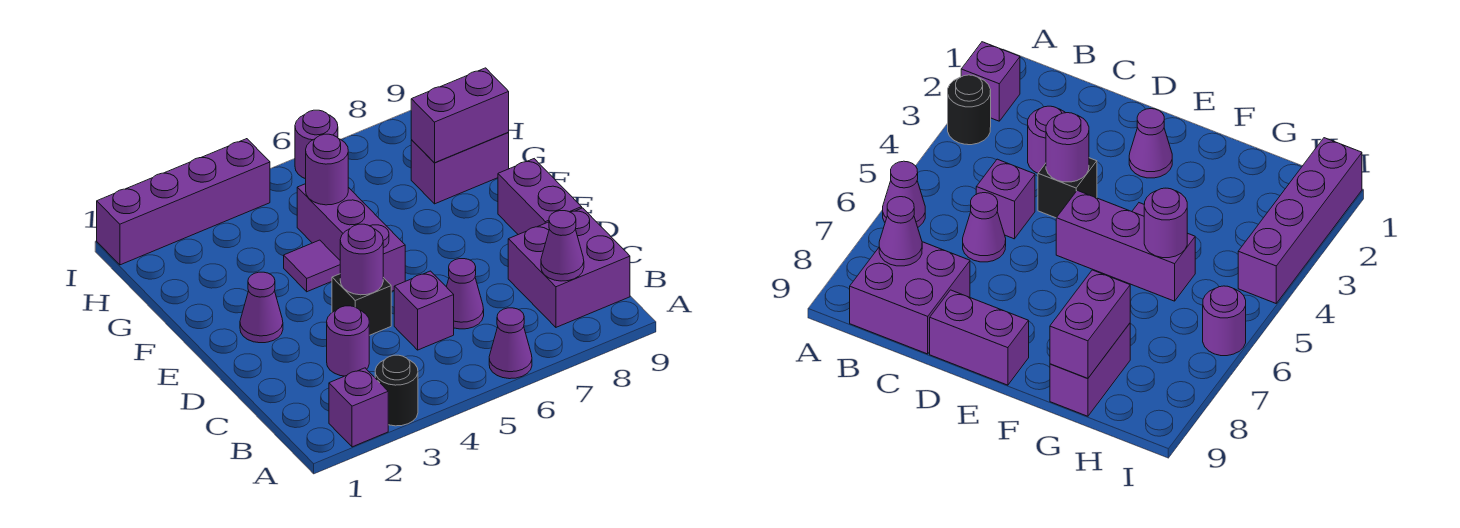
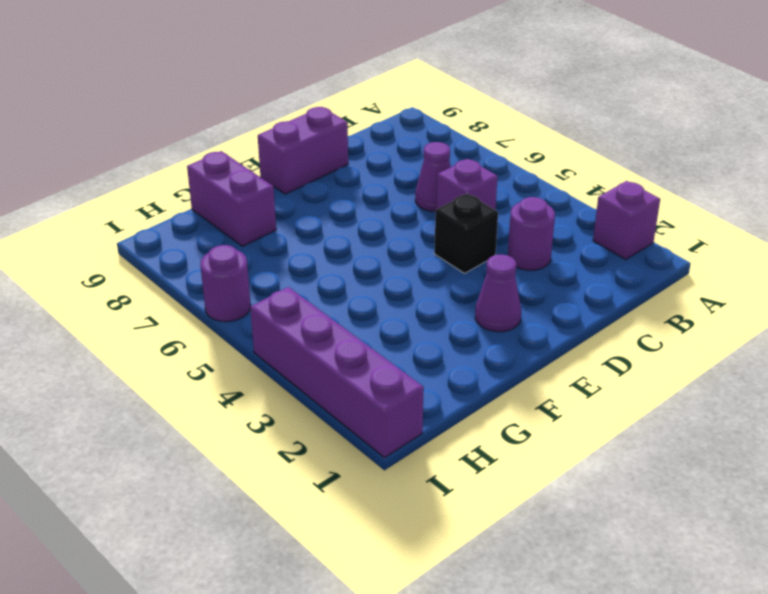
none -> black 1x1 round brick [375,355,418,426]
none -> purple 1x1 cone [489,308,532,379]
none -> purple 2x2 brick [508,208,630,327]

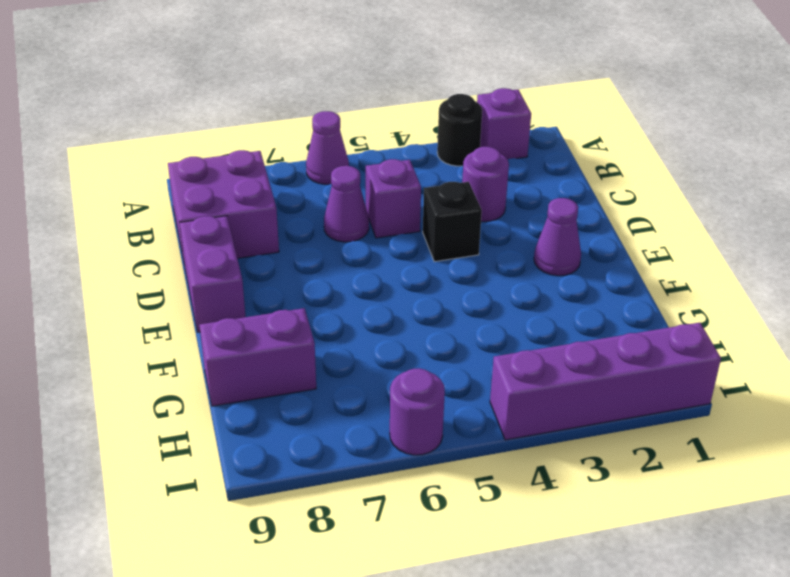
none -> purple 1x3 brick [297,184,405,291]
none -> purple 1x1 tile [284,240,340,292]
none -> purple 1x1 cone [541,211,584,281]

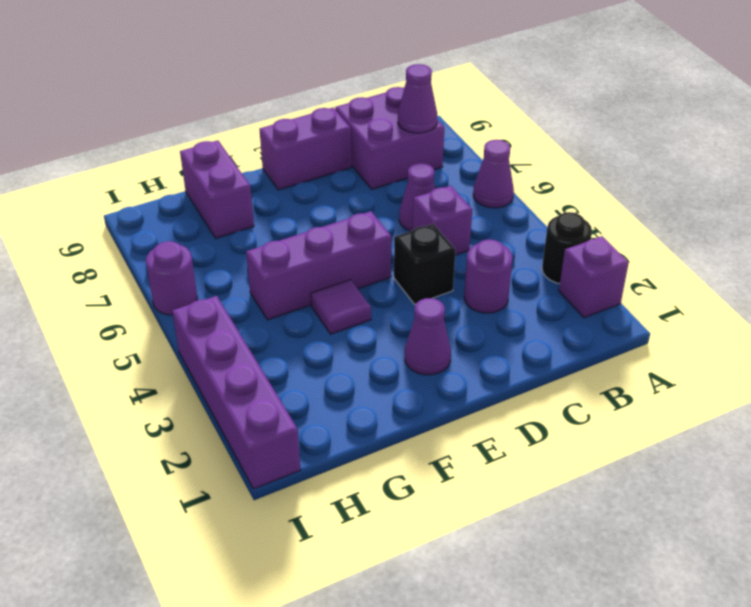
none -> purple 1x1 round brick [340,224,383,295]
none -> purple 1x1 round brick [306,134,348,205]
none -> purple 1x2 brick [411,68,509,163]

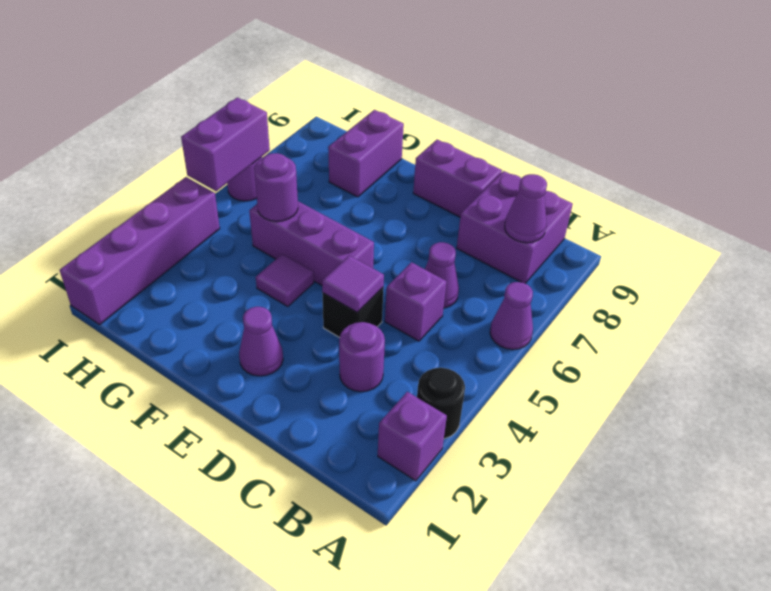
purple 1x1 tile [322,255,384,312] -> purple 1x1 round brick [340,224,383,295]
purple 1x2 brick [181,97,270,191] -> purple 1x2 brick moved to [411,68,509,163]

